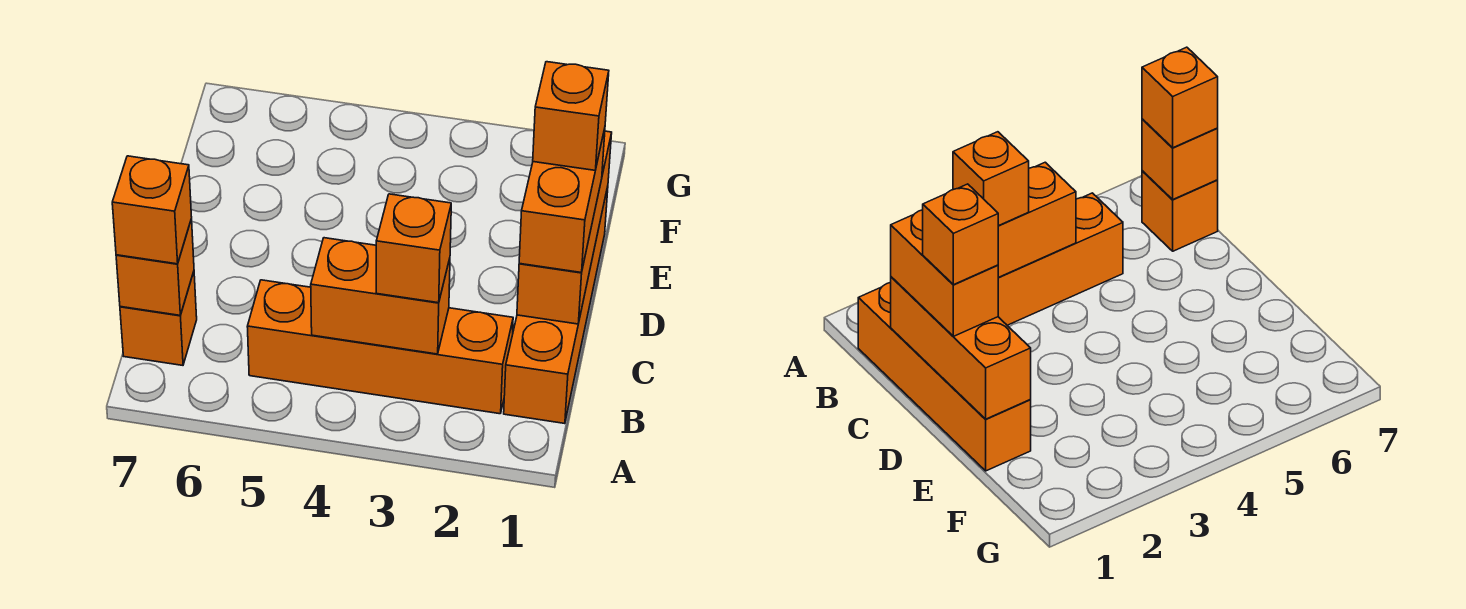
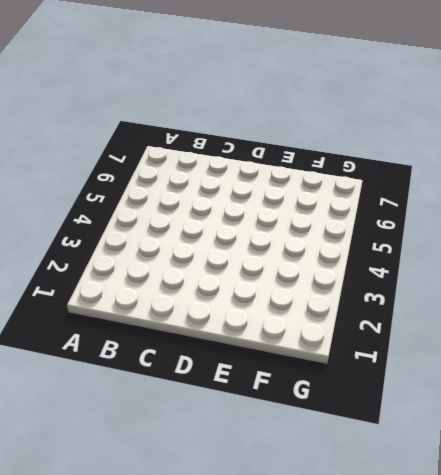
none -> orange 1x4 brick [504,187,608,424]
none -> orange 1x4 brick [247,280,513,414]

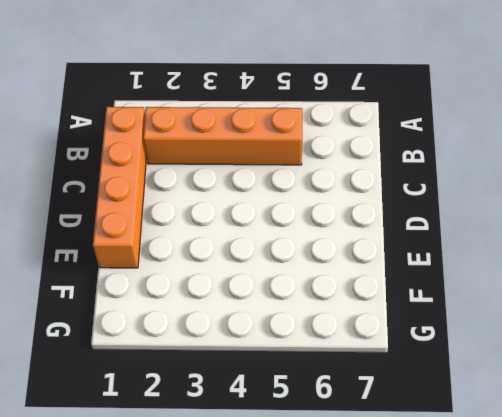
none -> orange 1x1 brick [120,272,197,365]
none -> orange 1x2 brick [311,238,450,354]

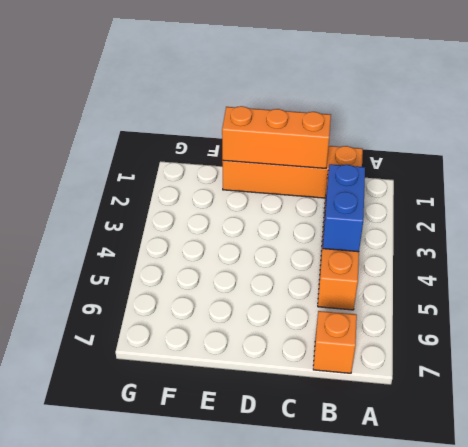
blue 1x2 brick [323,164,365,252] -> orange 1x2 brick [311,238,450,354]
none -> orange 1x1 brick [116,219,194,315]
none -> orange 1x1 brick [376,194,451,303]

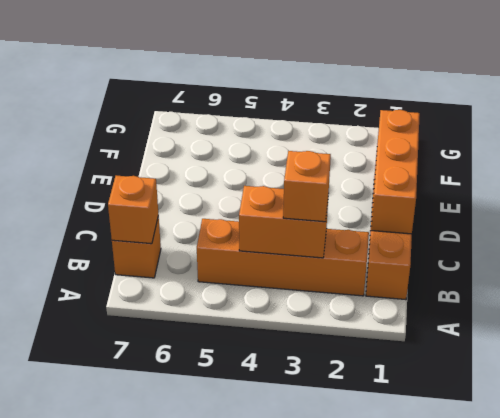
none -> orange 1x1 brick [112,156,192,264]
none -> orange 1x2 brick [519,129,605,273]

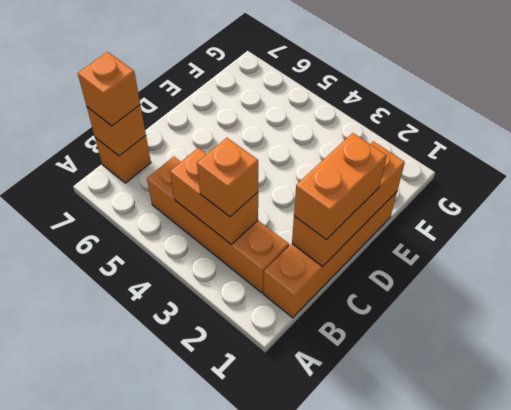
none -> orange 1x1 brick [533,62,609,170]

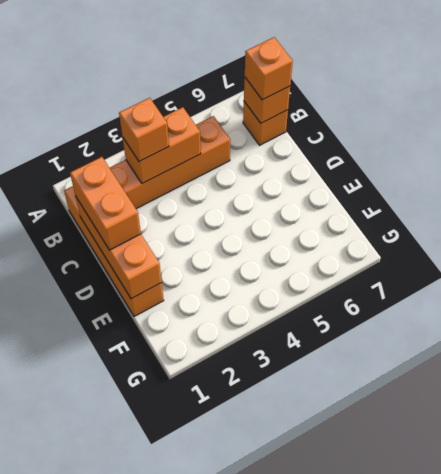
none -> orange 1x1 brick [533,62,609,170]

